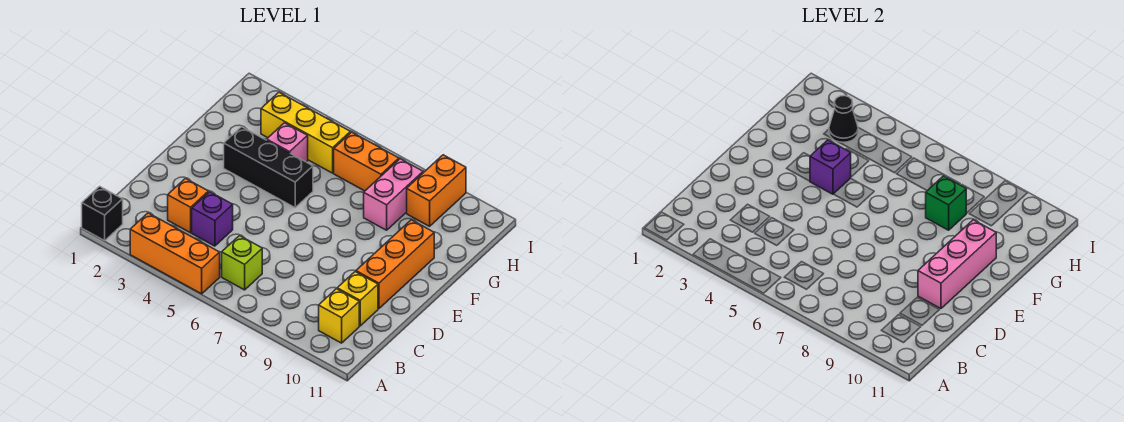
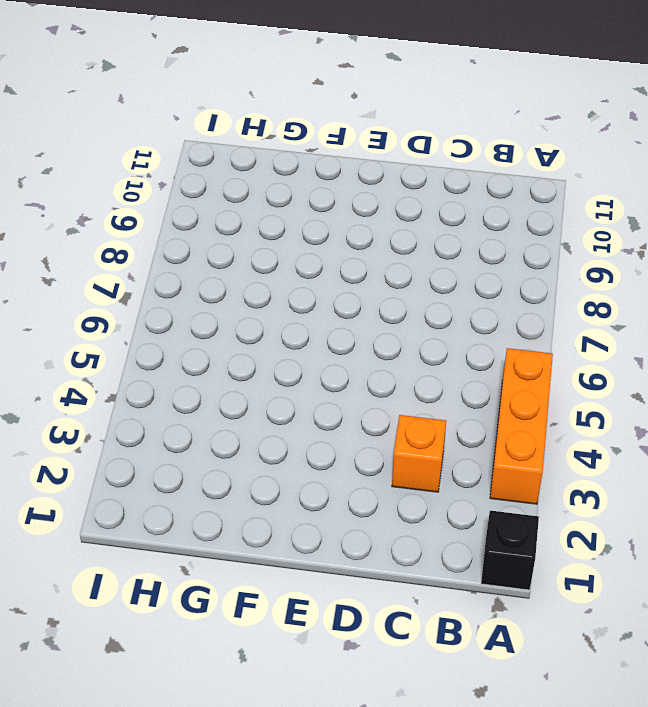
none -> lime 1x1 brick [222,236,262,290]
none -> yellow 1x1 brick [319,289,359,343]
none -> purple 1x1 brick [192,192,233,246]

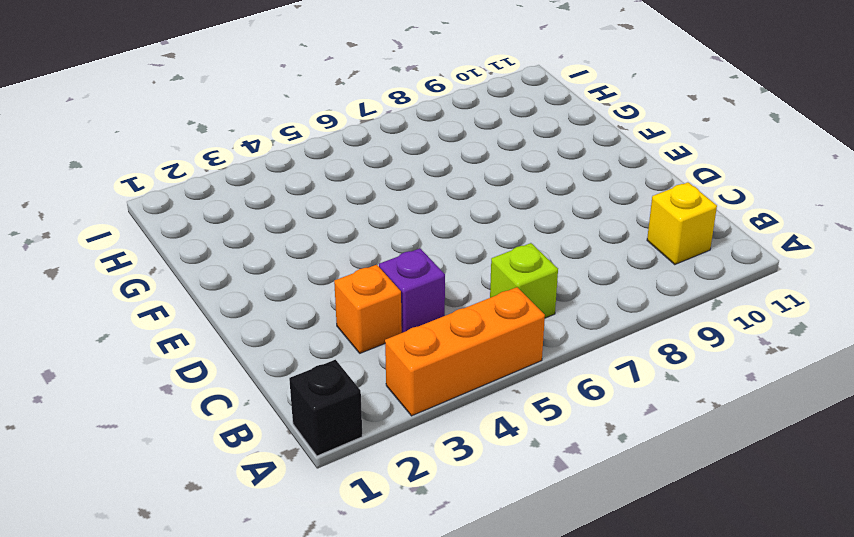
none -> yellow 1x1 brick [337,272,378,326]
none -> orange 1x3 brick [356,220,434,309]
none -> black 1x3 brick [224,127,313,207]

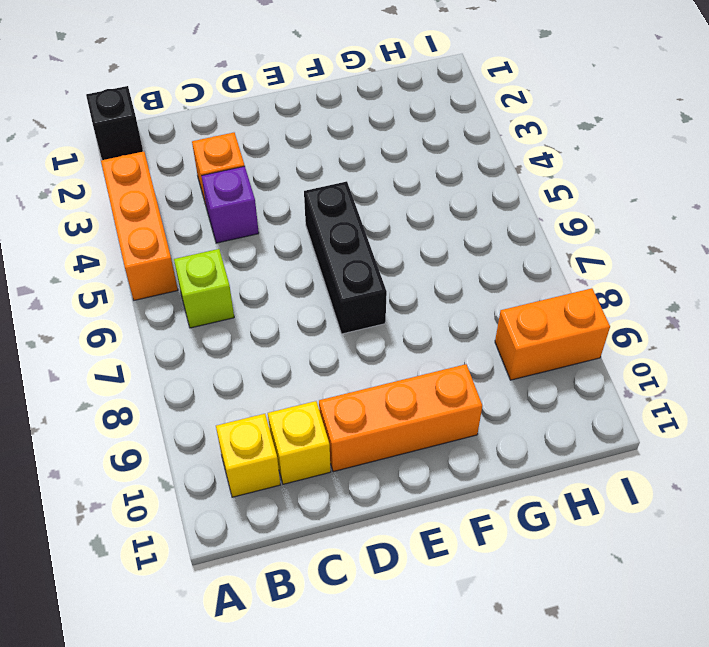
black 1x3 brick [304,181,387,334] -> black 1x3 brick moved to [224,127,313,207]
none -> pink 1x1 brick [267,123,308,162]
none -> pink 1x2 brick [364,159,423,230]
none -> yellow 1x3 brick [261,92,350,173]

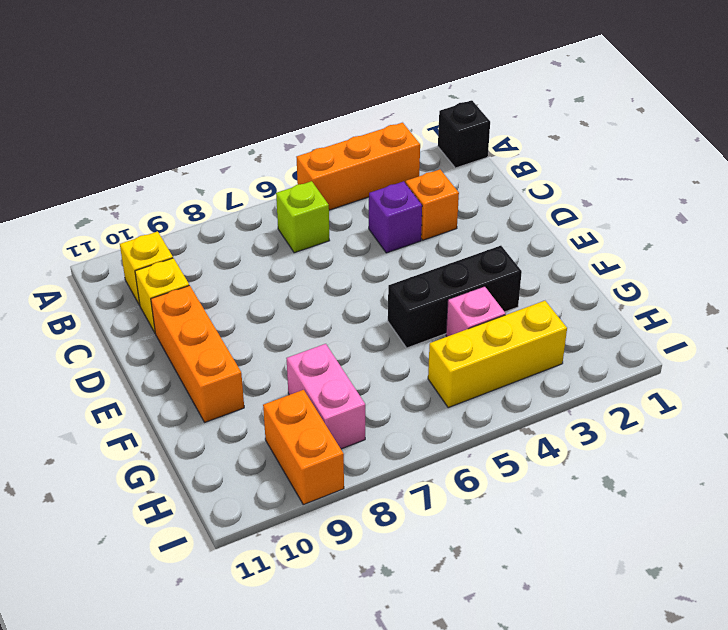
none -> orange 1x2 brick [334,132,399,191]
none -> pink 1x3 brick [918,220,996,309]
none -> purple 1x1 brick [810,140,851,194]

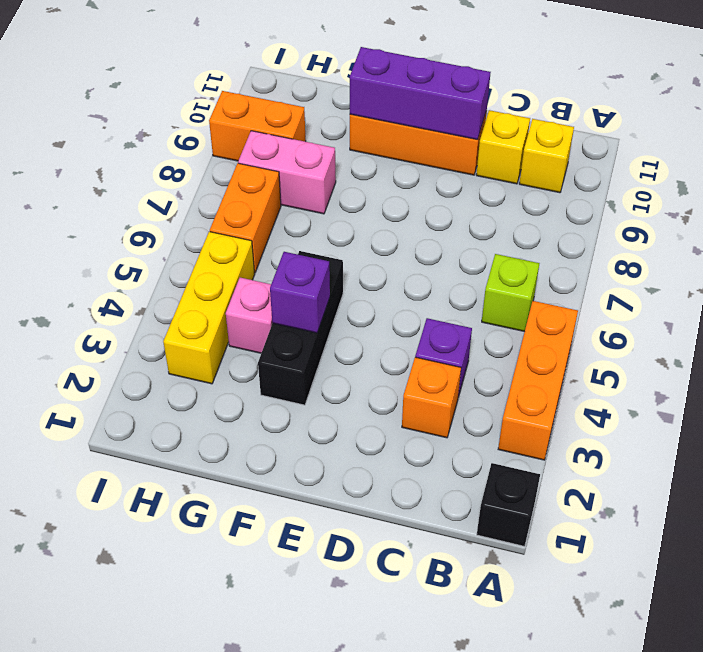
purple 1x3 brick [350,47,491,140] -> pink 1x3 brick [918,220,996,309]
none -> green 1x1 brick [926,176,966,230]
none -> black 1x1 cone [829,96,858,142]

